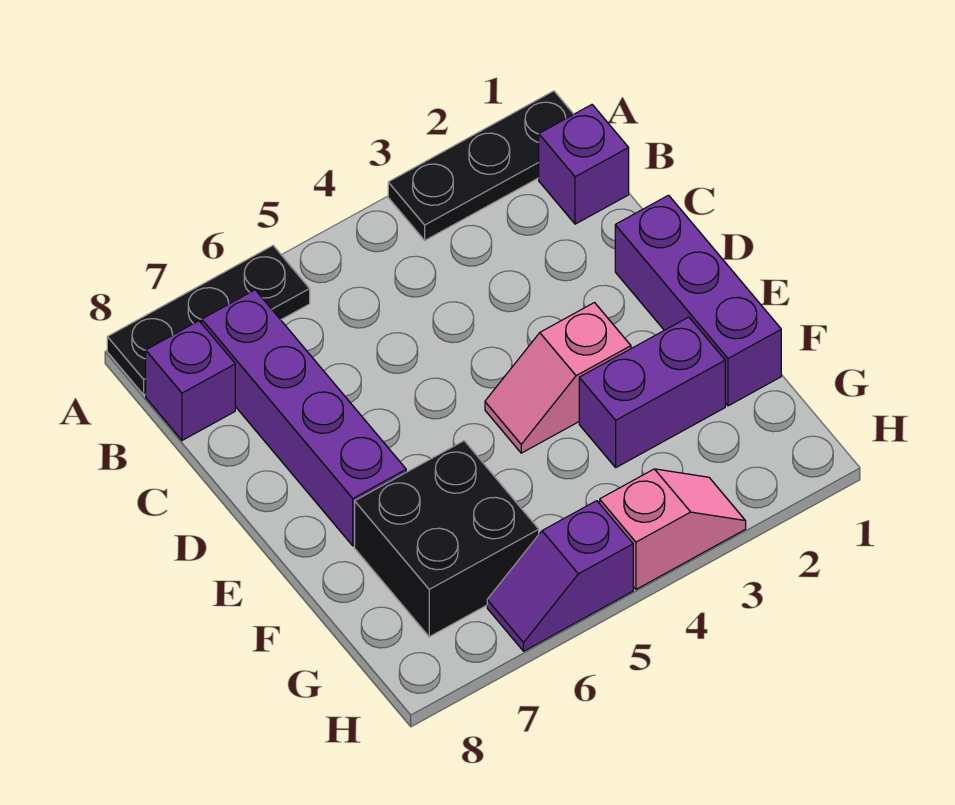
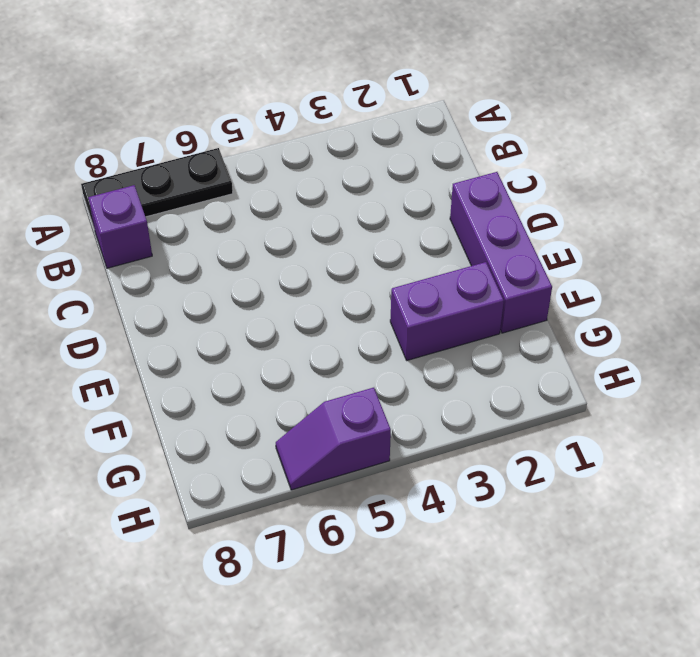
none -> black 1x3 plate [388,91,574,240]
none -> purple 1x1 brick [539,105,629,224]

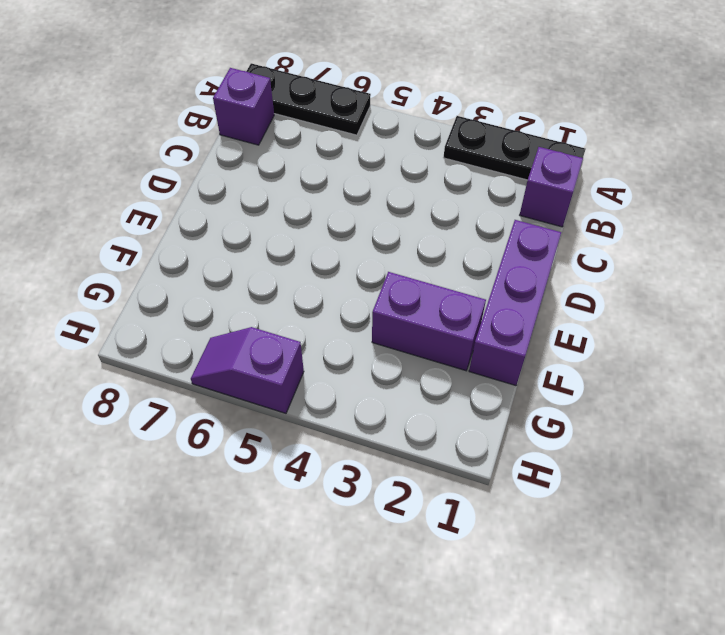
none -> purple 1x4 brick [202,290,406,546]
none -> pink 1x2 slope [485,303,631,453]

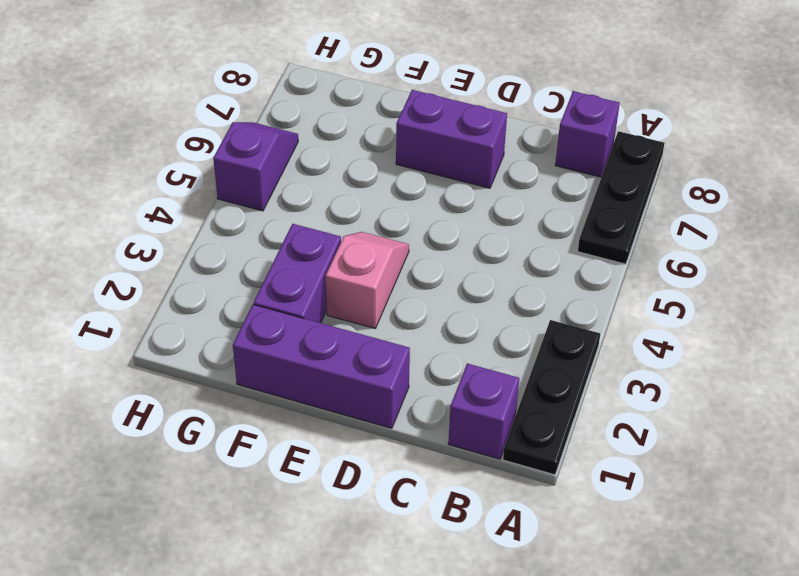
purple 1x2 brick [396,90,507,188] -> purple 1x4 brick [202,290,406,546]
none -> black 2x2 brick [355,441,539,637]
none -> pink 1x2 slope [600,469,746,589]

